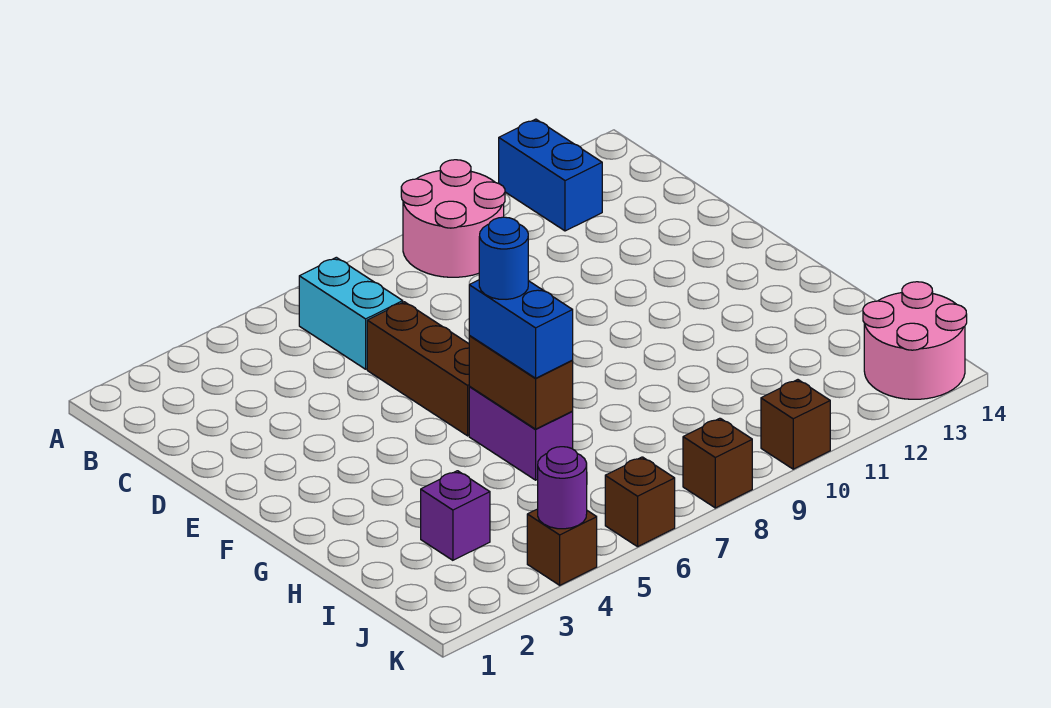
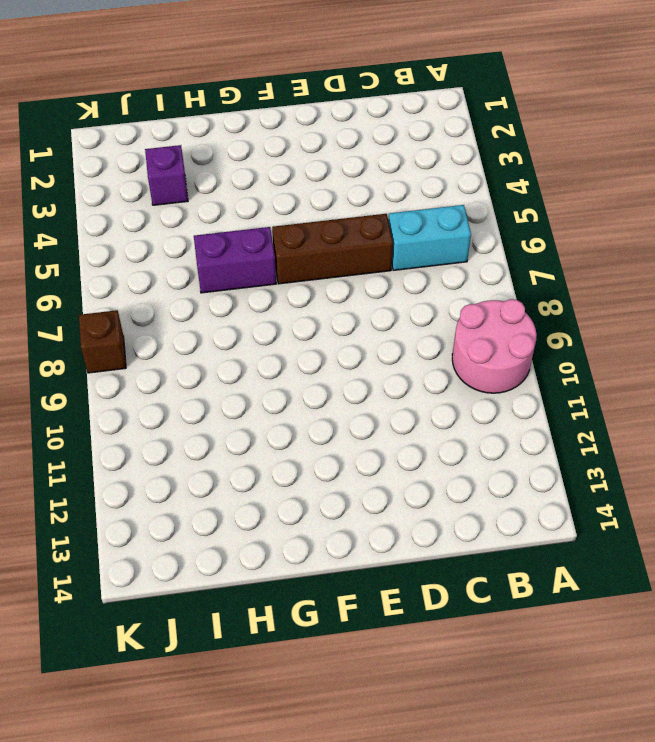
none -> blue 1x2 brick [499,119,602,231]
none -> pink 2x2 round brick [863,282,967,399]
none -> brown 1x1 brick [527,509,597,585]

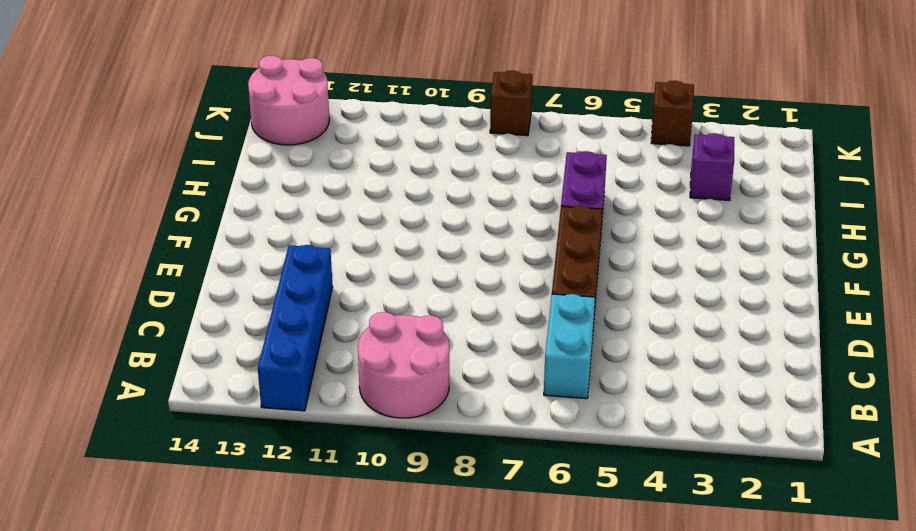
blue 1x4 brick [258,245,333,411] -> blue 1x2 brick [499,119,602,231]
none -> brown 1x1 brick [605,457,675,547]
none -> brown 1x1 brick [761,380,830,469]
none -> brown 1x2 brick [469,336,573,429]

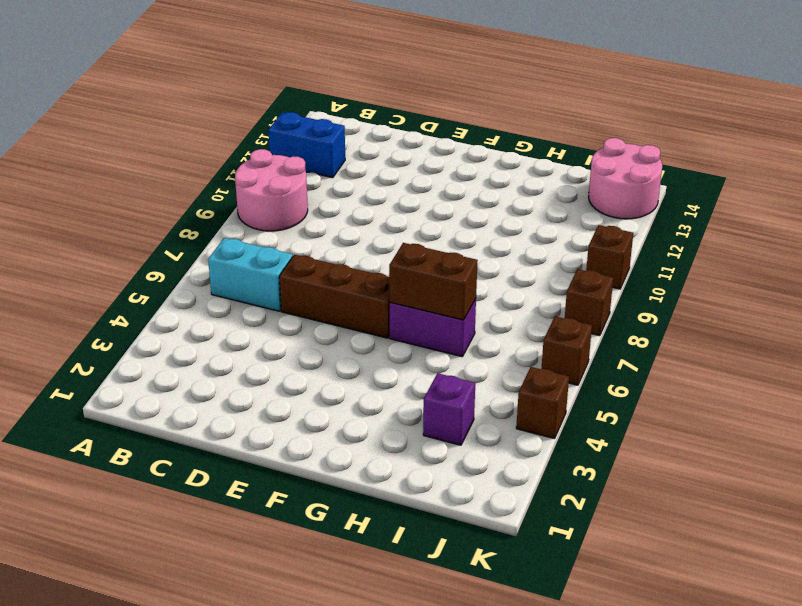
none -> purple 1x1 round brick [538,447,587,529]
none -> blue 1x2 brick [469,280,573,378]
none -> blue 1x1 round brick [479,217,528,299]

